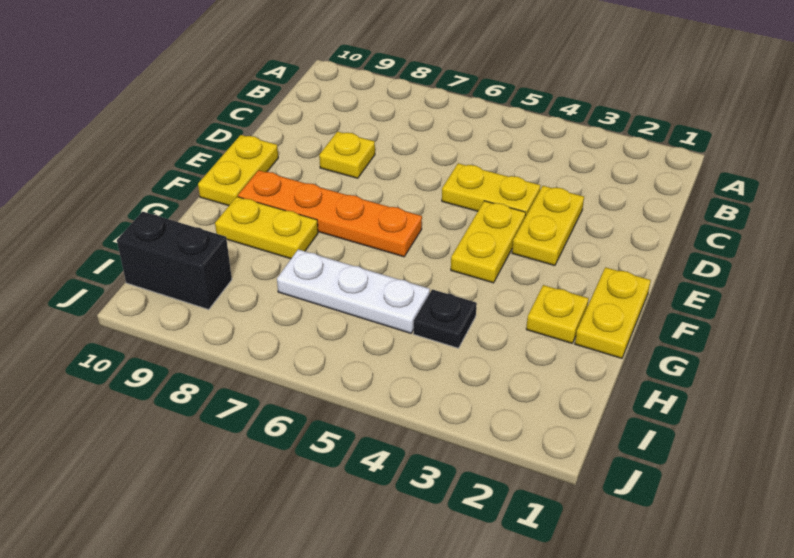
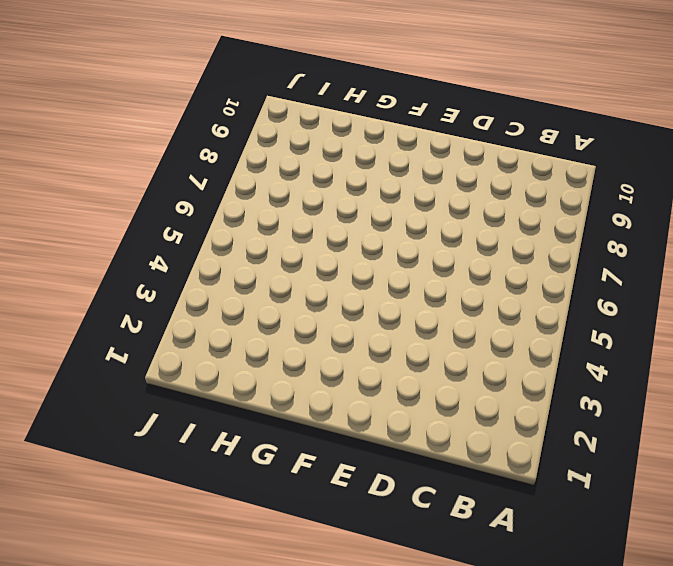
none -> yellow 1x2 plate [512,186,584,266]
none -> yellow 1x2 plate [442,163,540,217]
none -> yellow 1x1 plate [319,131,375,178]

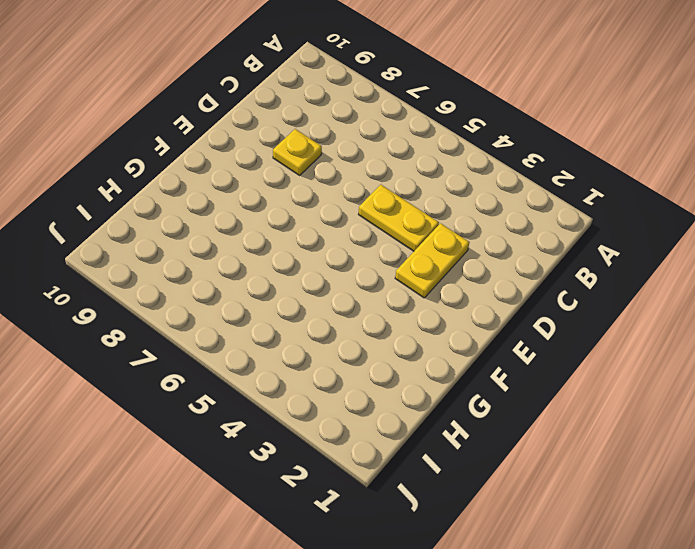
none -> yellow 1x2 plate [451,201,526,283]
none -> yellow 1x2 plate [198,135,278,206]
none -> yellow 1x2 plate [575,267,651,358]

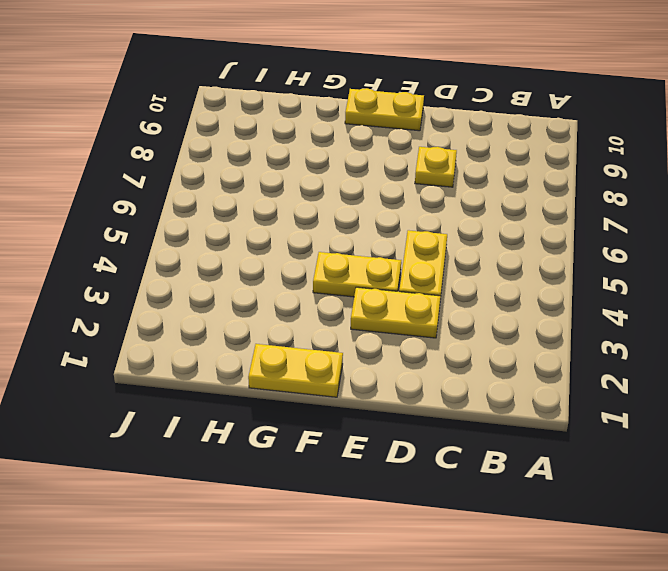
none -> orange 1x4 plate [238,170,422,257]
none -> yellow 1x1 plate [526,285,589,343]
none -> yellow 1x2 plate [215,197,318,259]

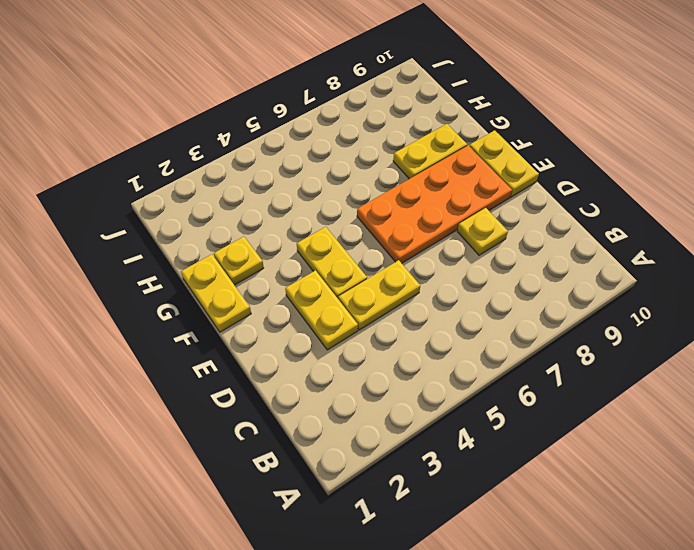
orange 2x4 plate [357,145,512,263] -> orange 1x4 plate [238,170,422,257]
none -> black 1x1 plate [413,289,477,348]
none -> white 1x3 plate [277,249,430,333]
none -> black 1x2 brick [117,212,232,309]

